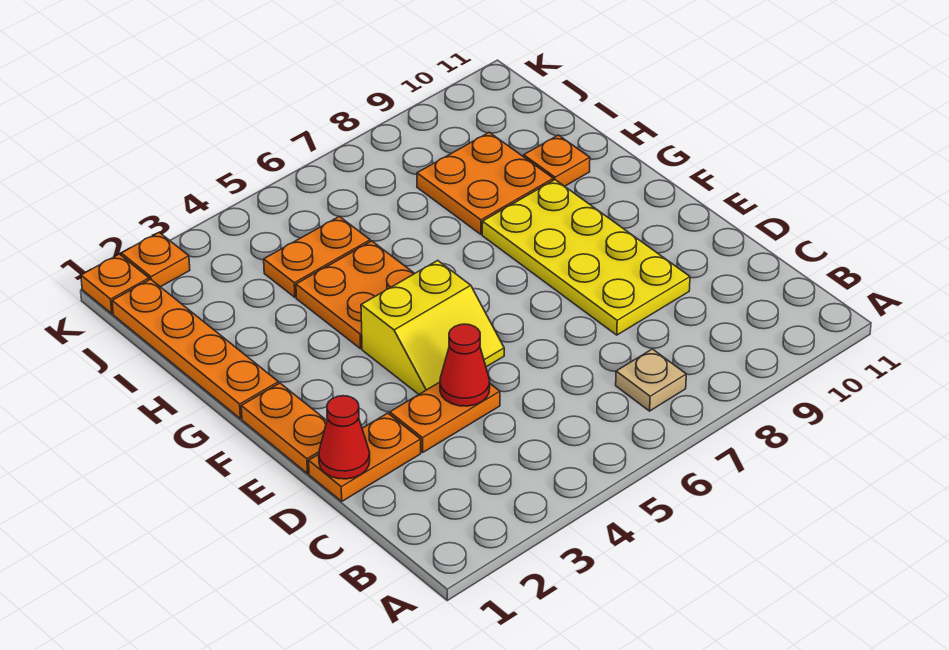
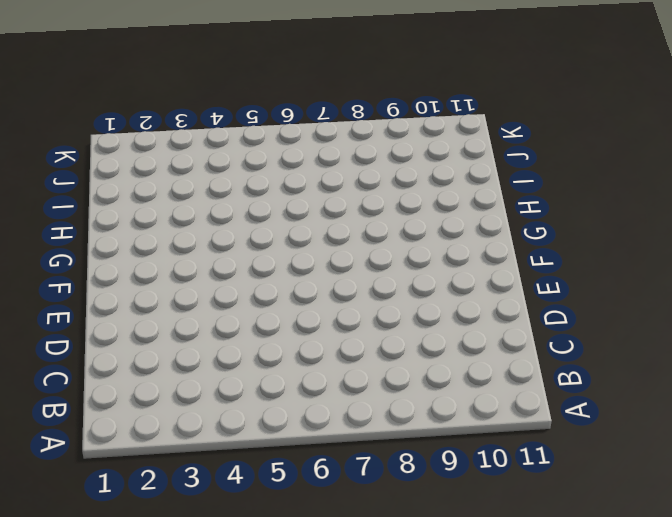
none -> tan 1x1 plate [616,349,686,411]
none -> orange 1x2 plate [309,413,421,501]
none -> orange 1x2 plate [390,382,500,452]

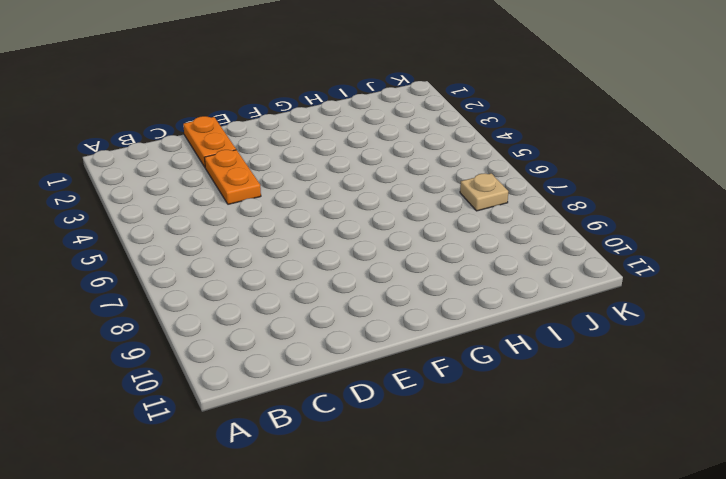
tan 1x1 plate [460,173,508,211] -> tan 1x1 plate moved to [616,349,686,411]
none -> yellow 2x4 plate [482,180,690,335]
none -> orange 1x2 plate [241,383,327,474]
none -> yellow 2x2 slope [361,260,504,394]

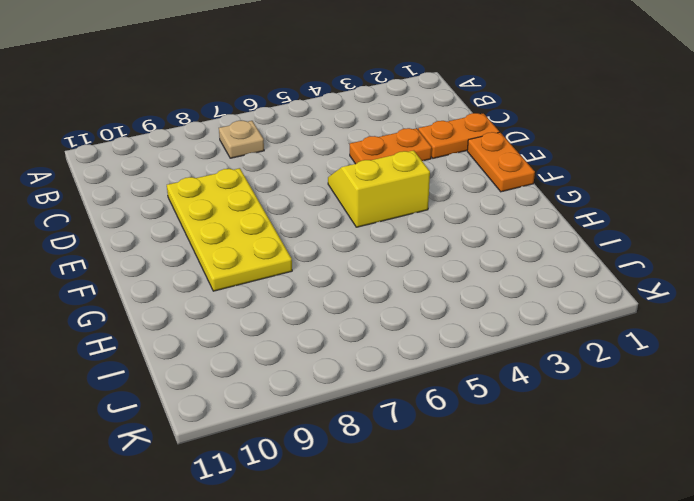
none -> orange 1x4 plate [112,279,279,419]
none -> orange 2x2 plate [296,241,415,349]
none -> orange 2x2 plate [417,132,553,234]

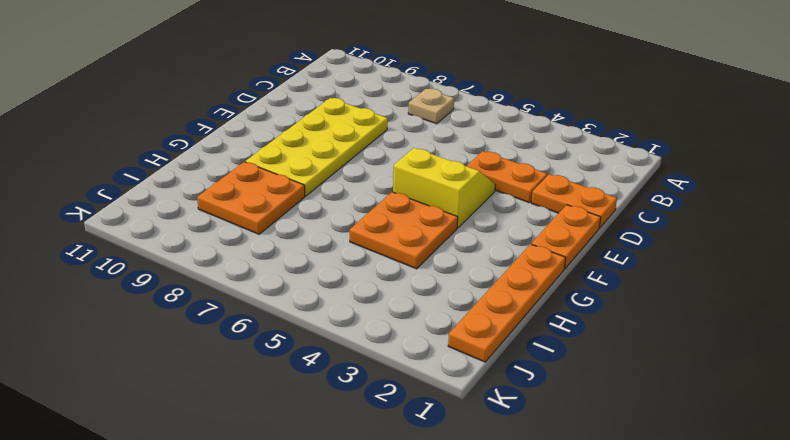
none -> orange 1x1 plate [524,135,590,186]
none -> orange 1x2 plate [264,216,370,297]
none -> orange 1x1 plate [81,254,149,314]

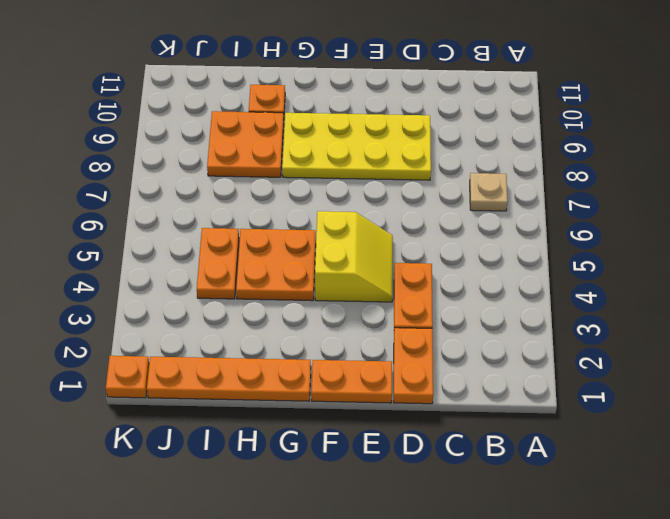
none -> orange 1x1 plate [121,232,190,287]
none -> red 1x1 cone [319,396,370,479]
none -> red 1x1 cone [440,324,490,406]

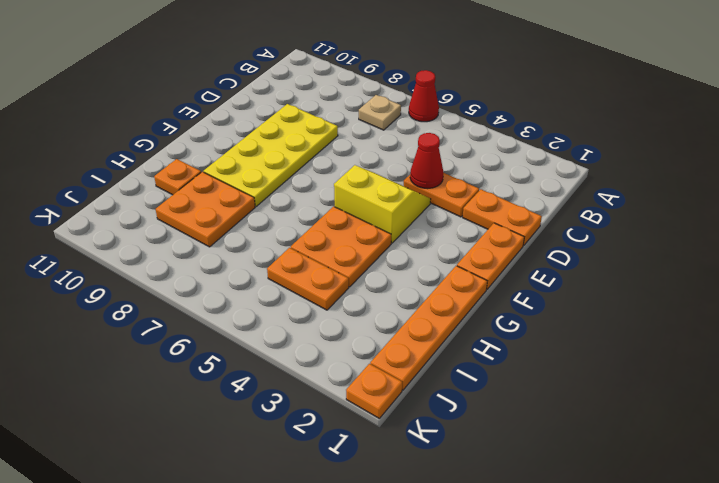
red 1x1 cone [409,70,439,122] -> red 1x1 cone moved to [319,396,370,479]
none -> orange 1x1 plate [121,232,190,287]

